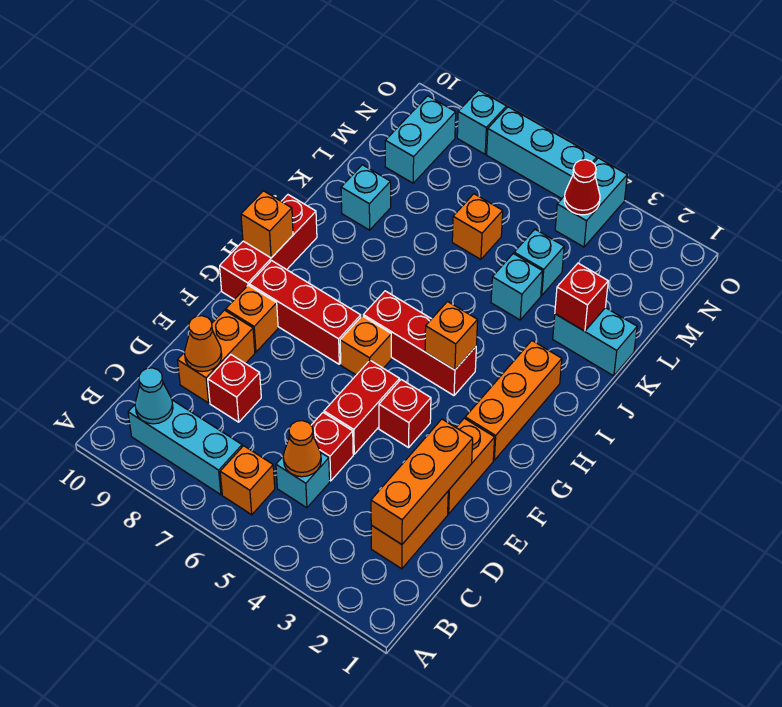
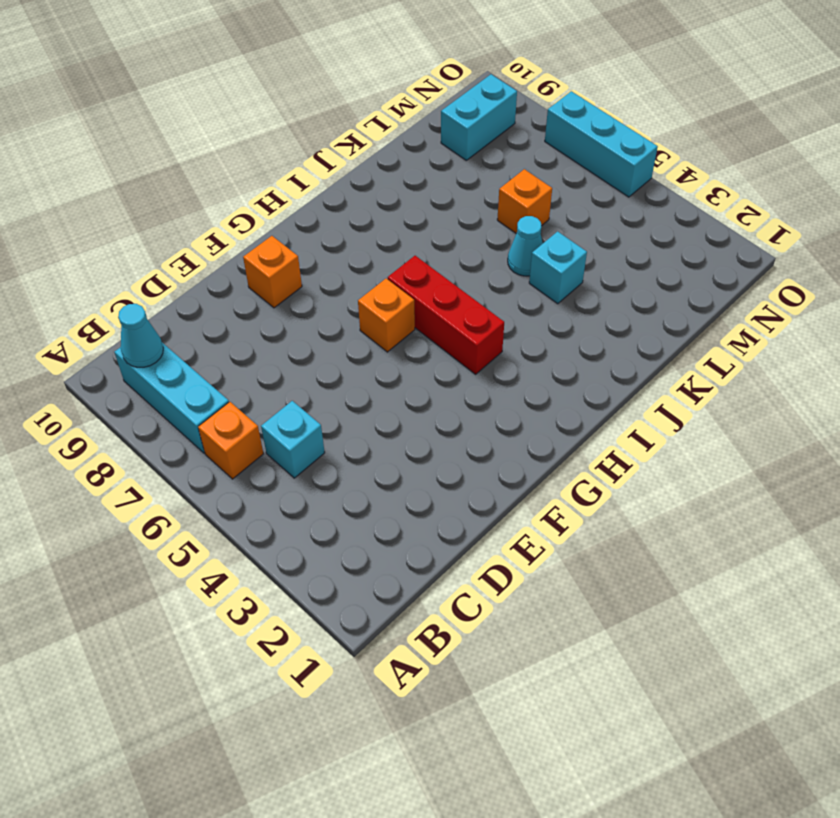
cyan 1x1 cone [508,216,543,276] -> none
none -> orange 1x2 brick [371,492,448,569]
none -> red 1x1 brick [311,413,353,481]
none -> red 1x1 brick [208,354,261,422]
none -> orange 1x2 brick [178,310,255,403]

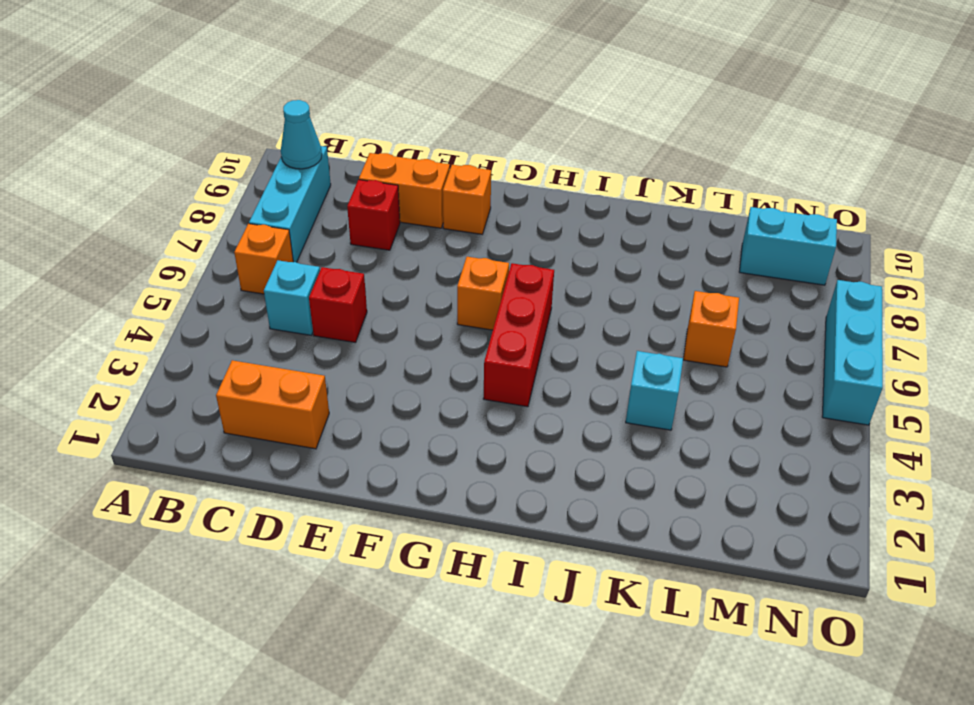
none -> orange 1x2 brick [448,418,495,514]
none -> red 1x2 brick [324,360,400,454]
none -> red 1x1 brick [379,380,431,448]
none -> orange 1x3 brick [465,341,562,460]

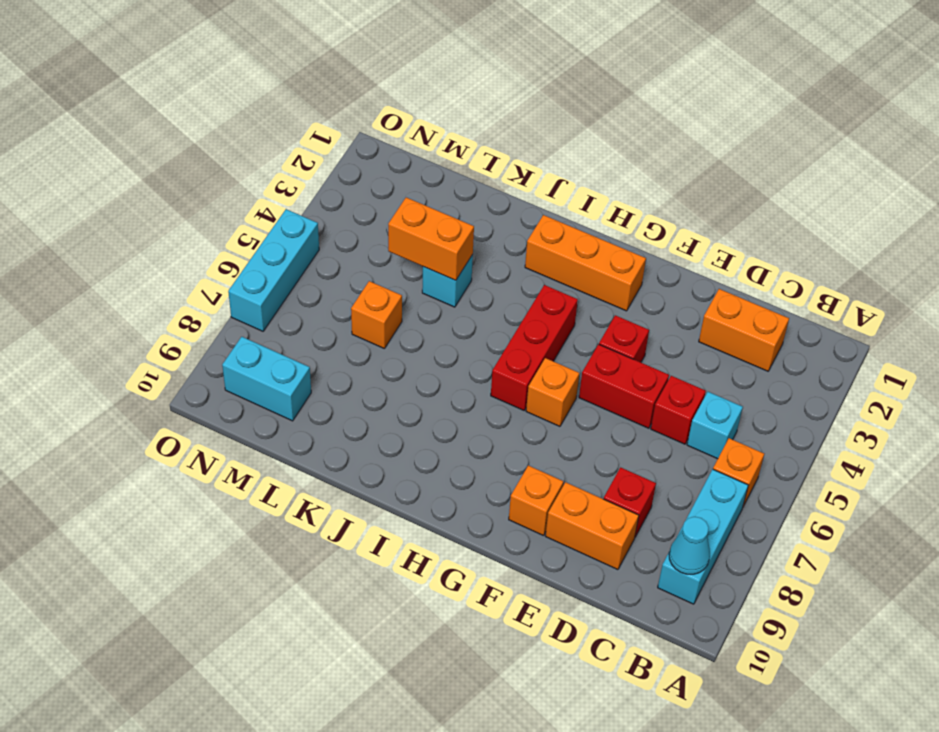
orange 1x2 brick [388,197,474,280] -> orange 1x2 brick moved to [448,418,495,514]
none -> red 1x3 brick [249,261,361,364]
none -> red 1x3 brick [220,195,317,299]
none -> cyan 1x2 brick [553,308,637,376]
none -> cyan 1x1 brick [341,165,391,230]

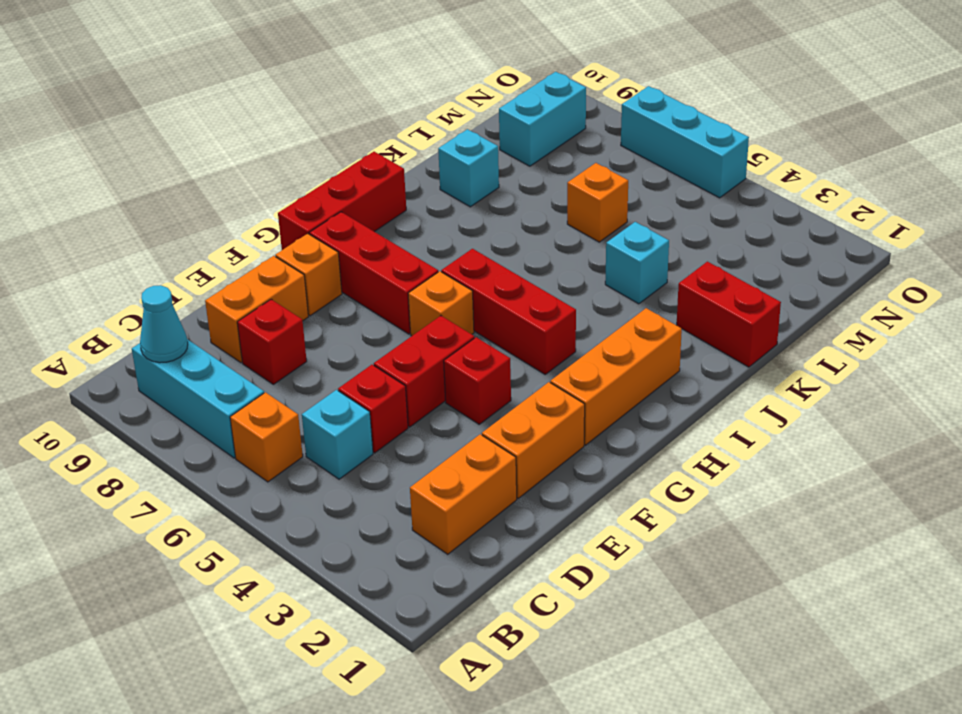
red 1x2 brick [677,262,781,367] -> cyan 1x2 brick [553,308,637,376]
none -> cyan 1x1 brick [514,229,564,295]
none -> cyan 1x2 brick [555,158,627,247]
none -> cyan 1x1 brick [457,90,506,154]
none -> orange 1x3 brick [371,419,473,544]

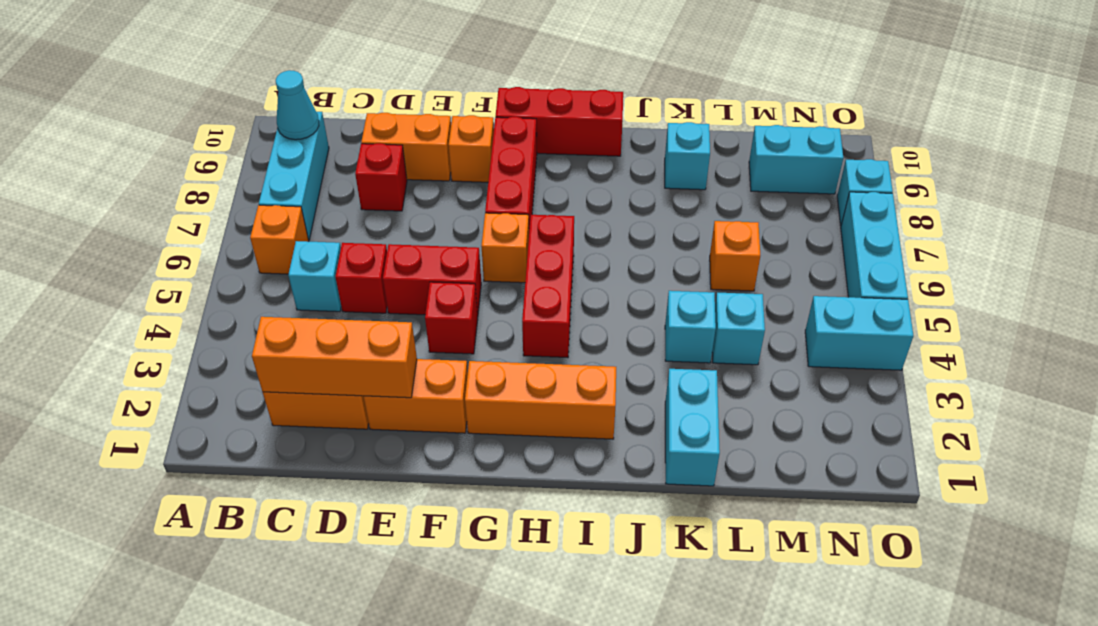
none -> orange 1x1 cone [283,421,321,477]
none -> orange 1x1 cone [185,316,222,371]
none -> orange 1x1 brick [425,302,478,370]
none -> orange 1x1 brick [241,191,293,258]

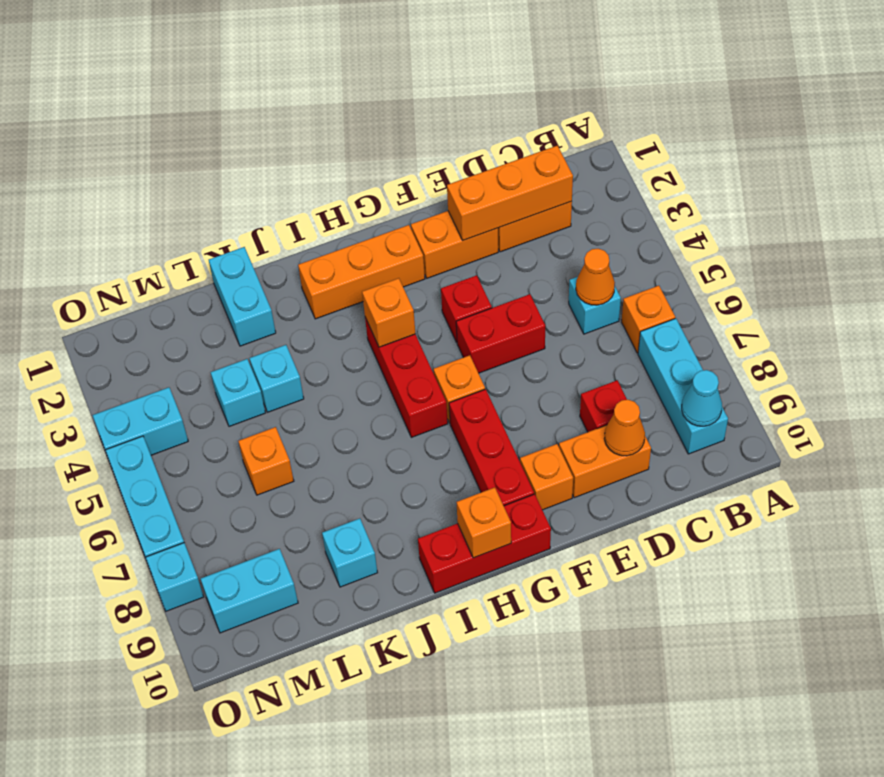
none -> red 1x1 brick [311,413,353,481]
none -> red 1x1 brick [555,263,608,331]
none -> red 1x1 cone [564,160,600,215]

